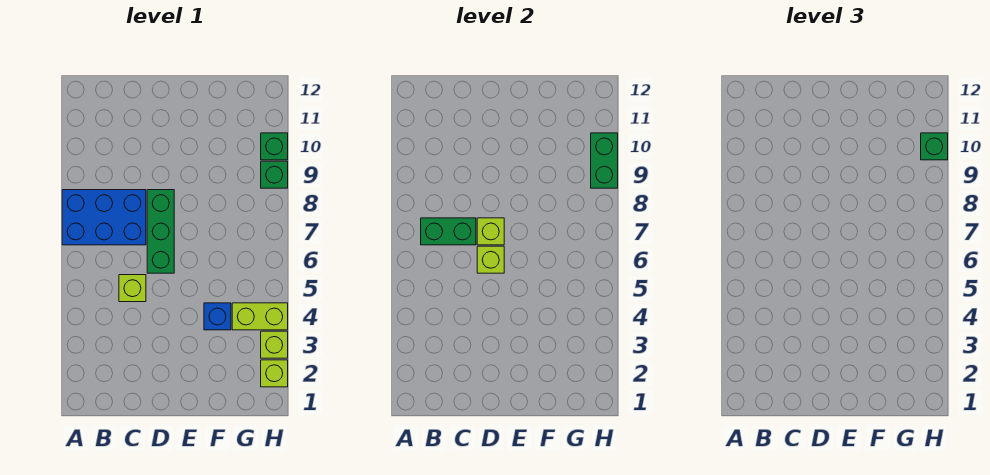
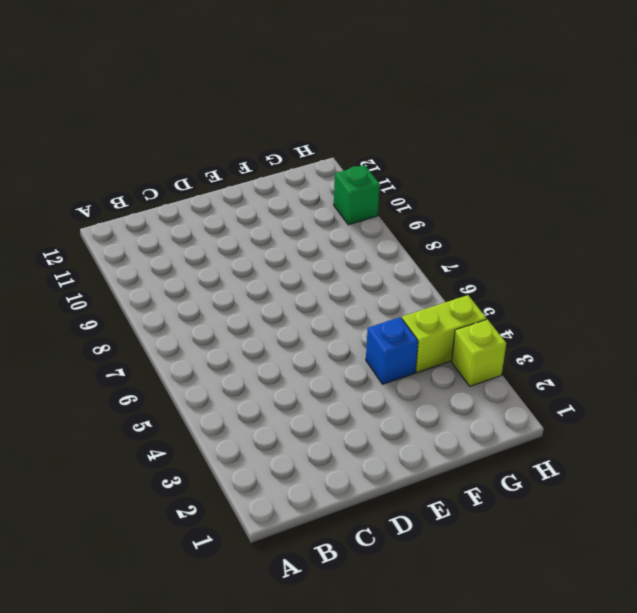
none -> blue 2x3 brick [62,190,146,245]
none -> lime 1x1 brick [119,275,146,302]
none -> green 1x3 brick [147,190,174,273]

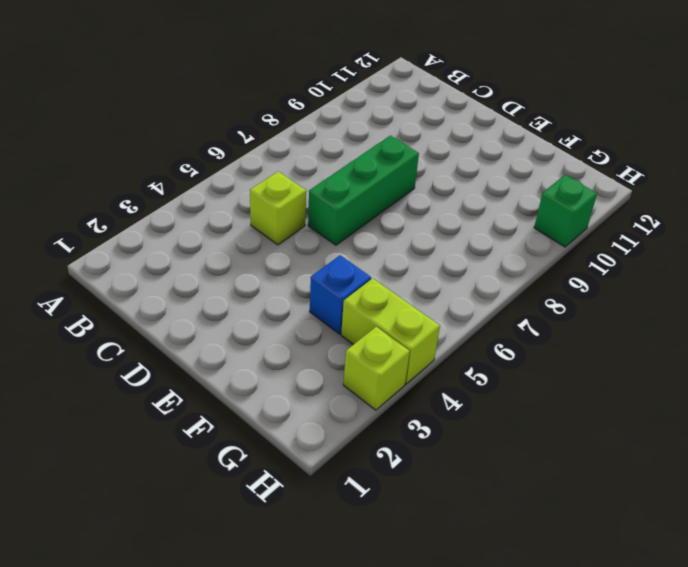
none -> blue 2x3 brick [62,190,146,245]
none -> lime 1x1 brick [261,360,288,387]
none -> green 1x1 brick [261,161,288,188]

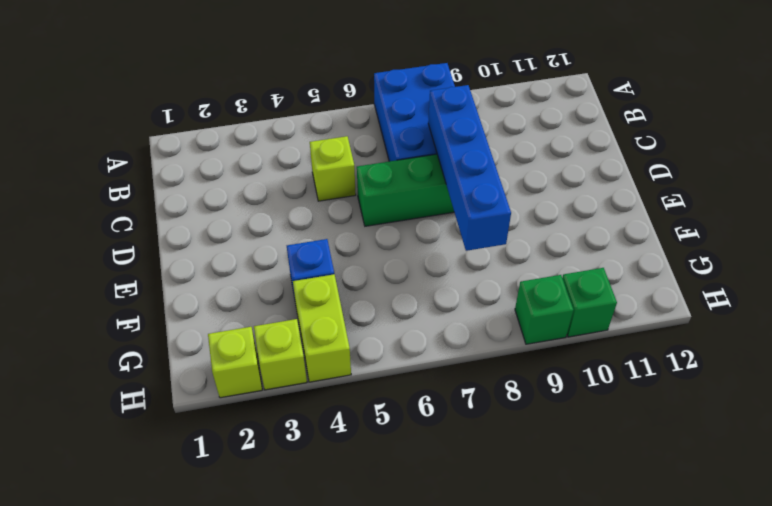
blue 1x4 brick [428,85,511,251] -> none
none -> green 1x2 brick [421,218,476,245]
none -> lime 1x1 brick [477,246,504,273]
none -> lime 1x1 brick [477,218,504,245]

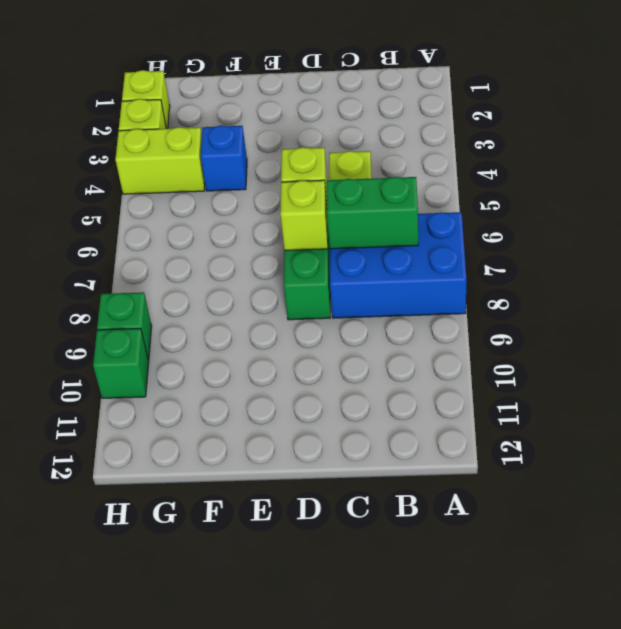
none -> green 1x2 brick [591,133,618,188]
none -> green 1x1 brick [921,133,948,160]

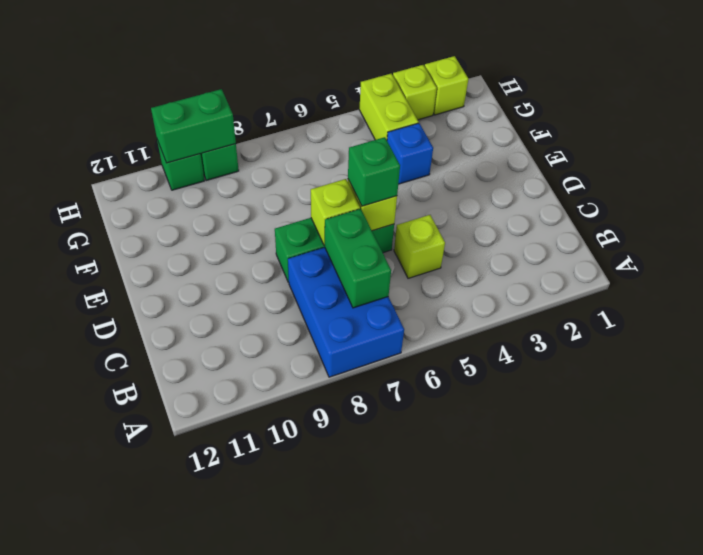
green 1x1 brick [348,137,400,206] -> green 1x1 brick moved to [921,133,948,160]

